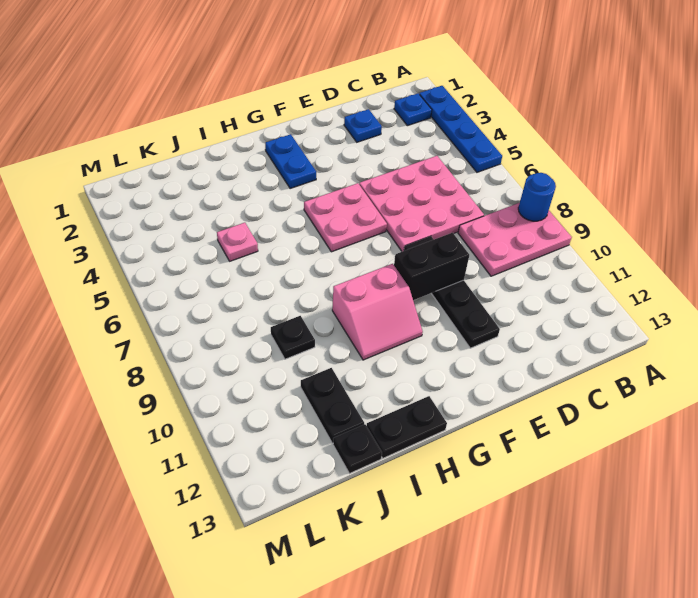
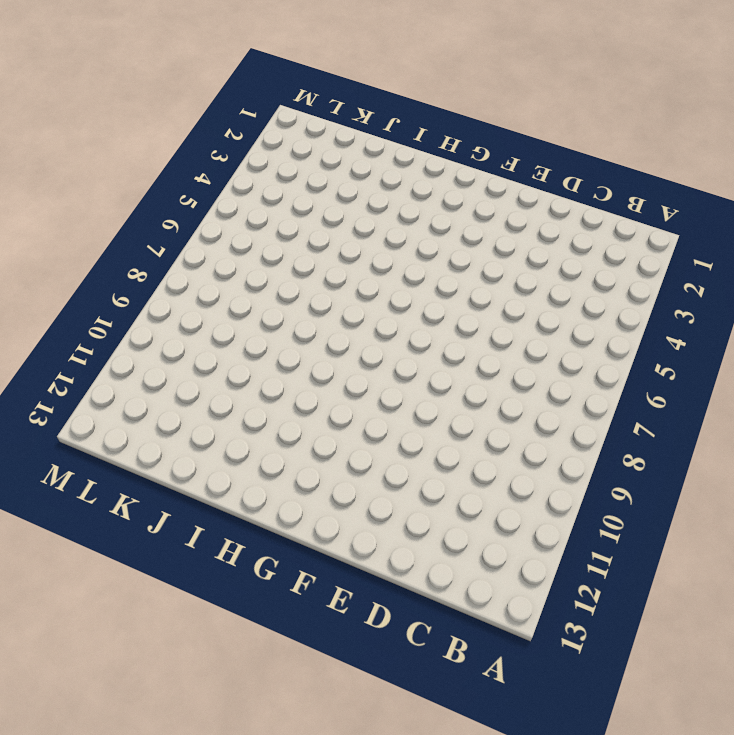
none -> blue 1x4 plate [419,86,502,172]
none -> pink 2x3 plate [458,203,572,276]
none -> blue 1x1 plate [394,93,432,126]

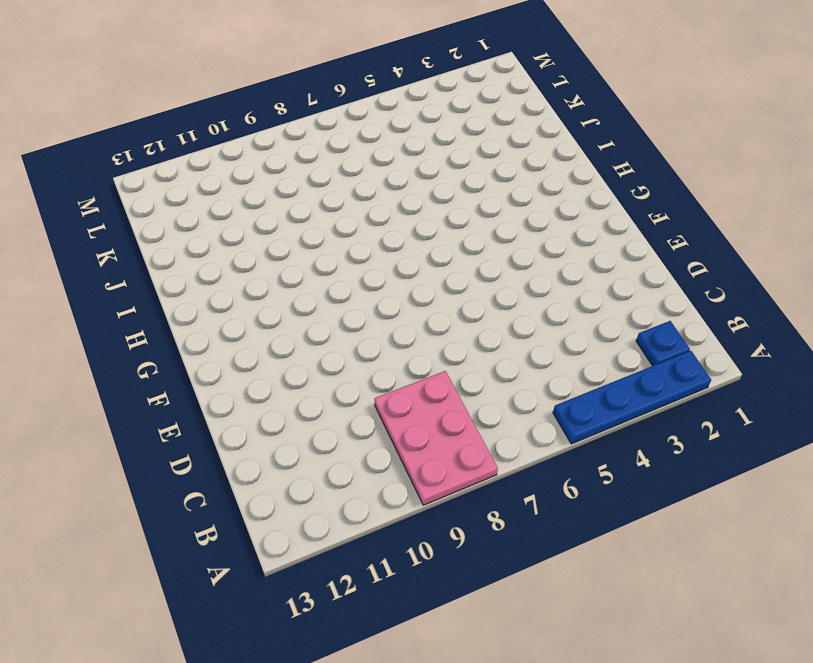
none -> pink 3x3 plate [359,156,484,252]
none -> blue 1x1 plate [344,109,382,142]
none -> black 1x4 plate [404,236,500,348]

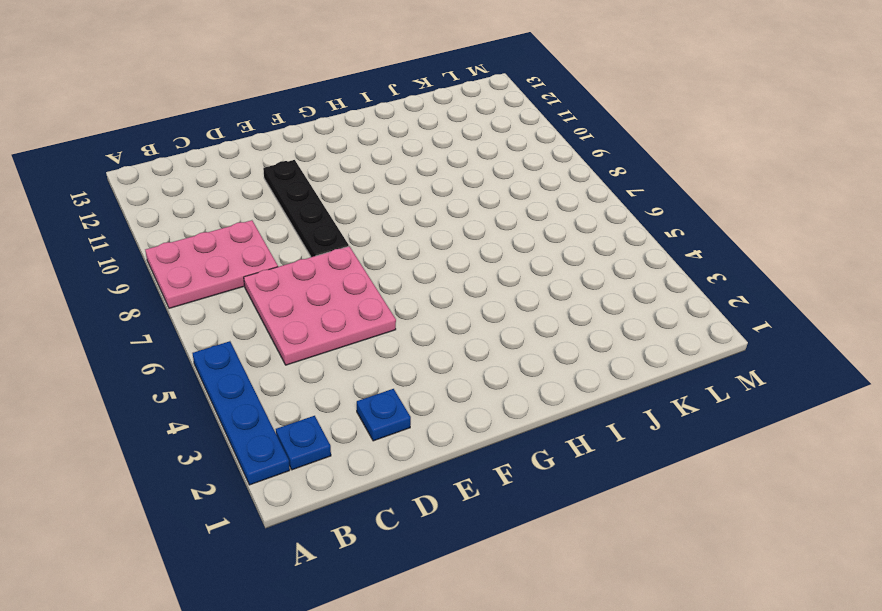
none -> pink 2x2 plate [304,183,387,252]
none -> blue 1x2 plate [265,134,316,189]
none -> pink 2x2 slope [332,264,423,360]

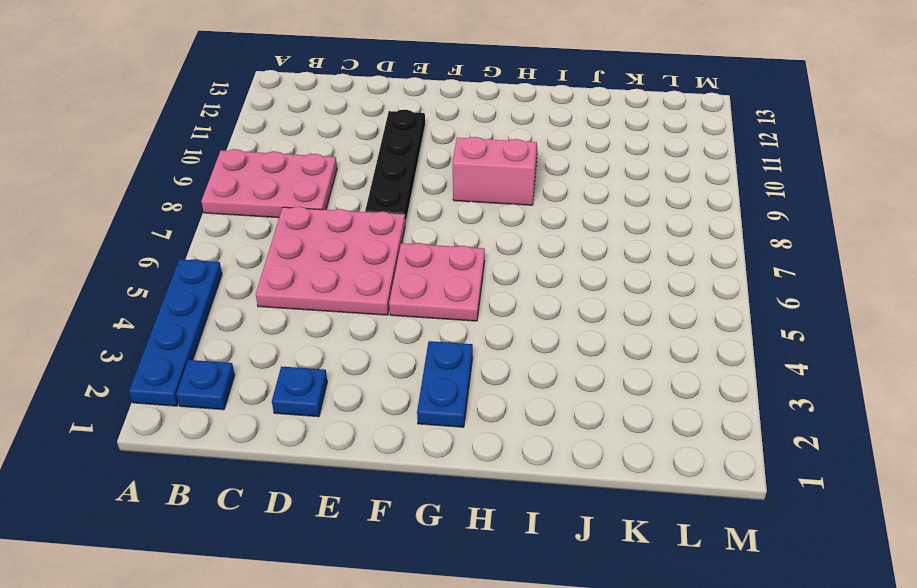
none -> black 1x2 plate [366,396,447,458]
none -> pink 1x1 plate [217,223,258,261]
none -> black 1x1 plate [271,316,315,359]

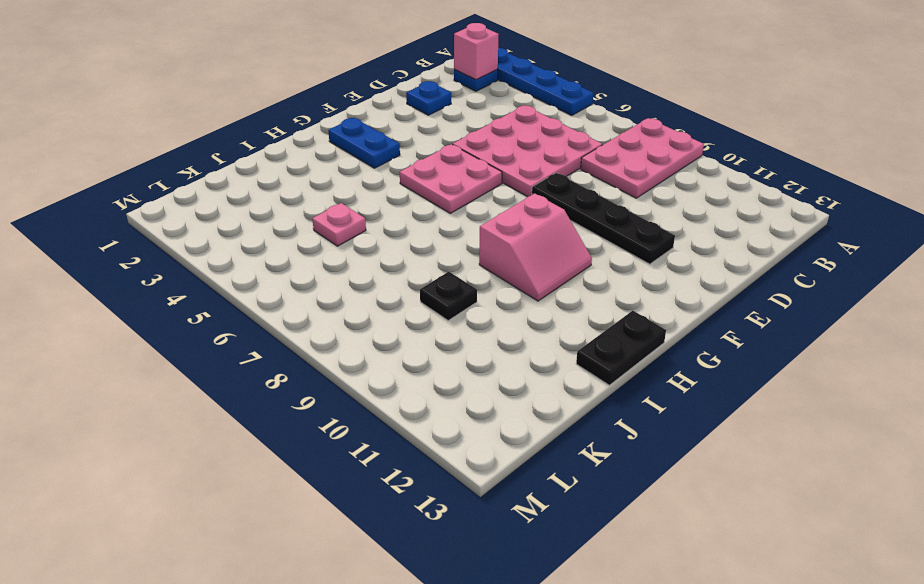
pink 1x1 brick [454,23,499,80] -> none
none -> black 1x2 plate [301,368,364,443]
none -> black 1x1 plate [333,424,382,474]
none -> blue 1x1 round brick [518,173,556,221]

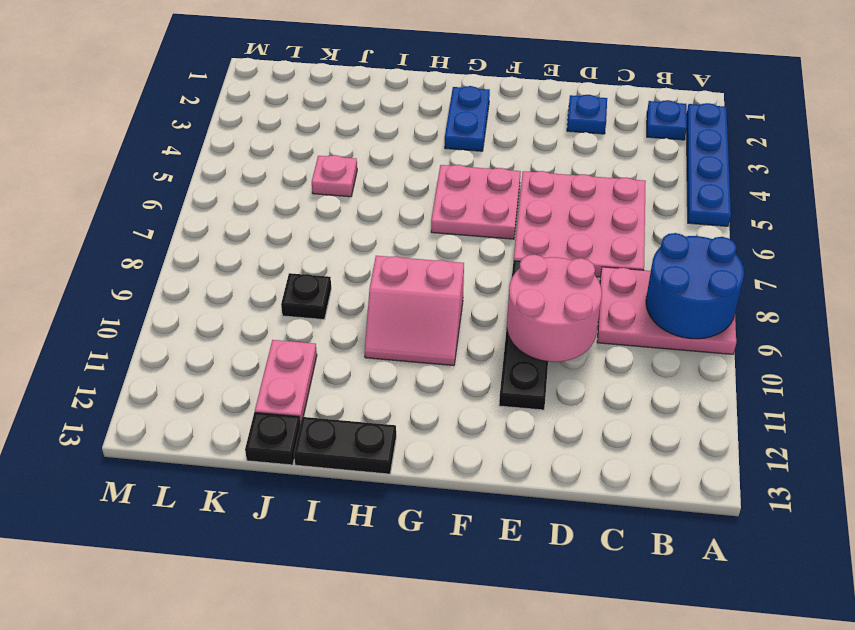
blue 2x2 round brick [646,233,744,339] -> blue 1x1 round brick [518,173,556,221]
pink 2x2 round brick [507,255,602,362] -> black 1x2 brick [394,233,469,300]
pink 1x2 plate [255,340,317,423] -> black 1x2 plate [301,368,364,443]

